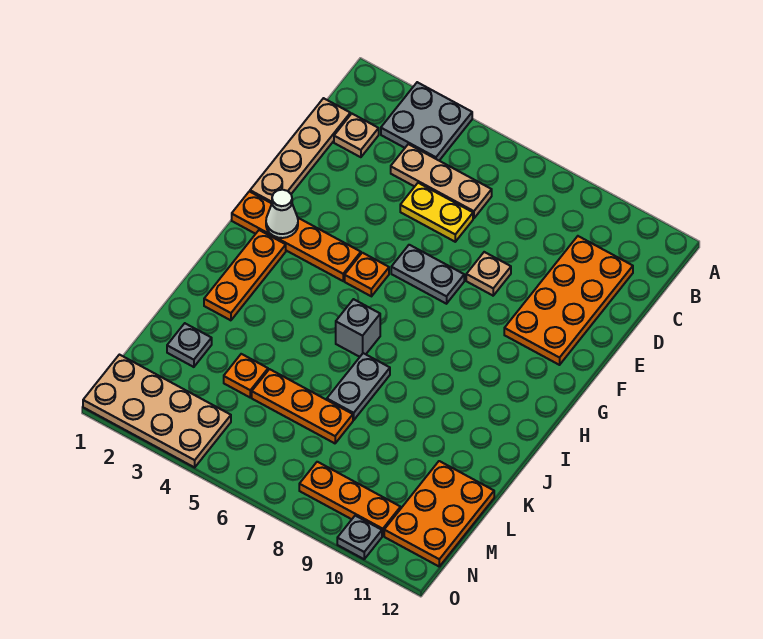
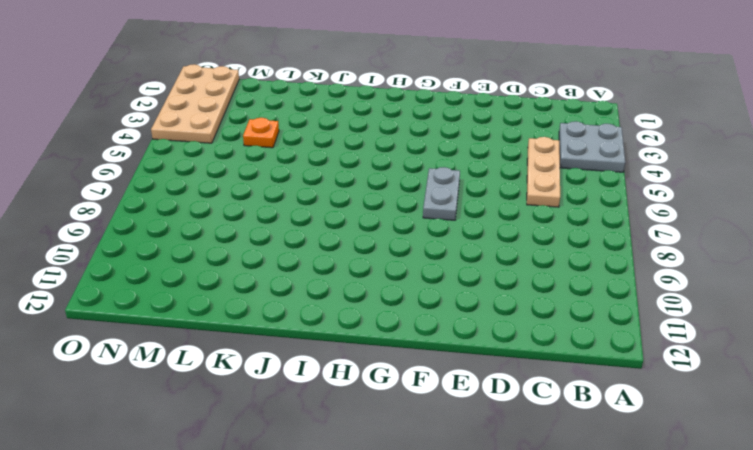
none -> tan 1x4 plate [250,98,350,203]
none -> tan 1x1 plate [334,114,379,157]
none -> orange 2x4 plate [504,236,633,365]

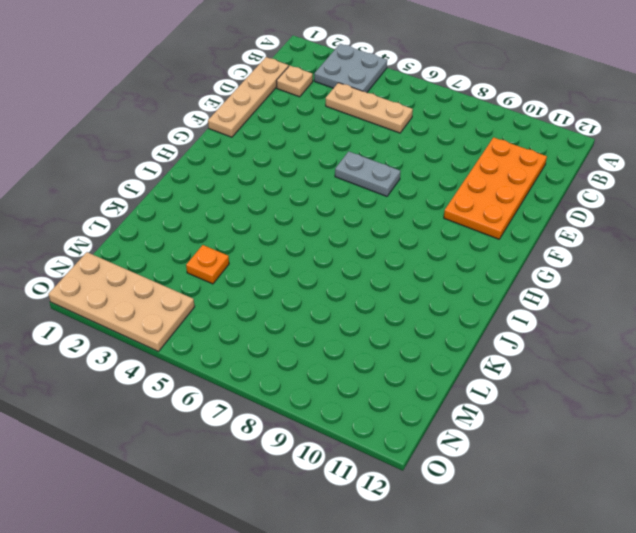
none -> yellow 1x2 plate [400,183,473,242]
none -> tan 1x1 plate [466,252,511,296]
none -> orange 1x4 plate [232,191,361,281]

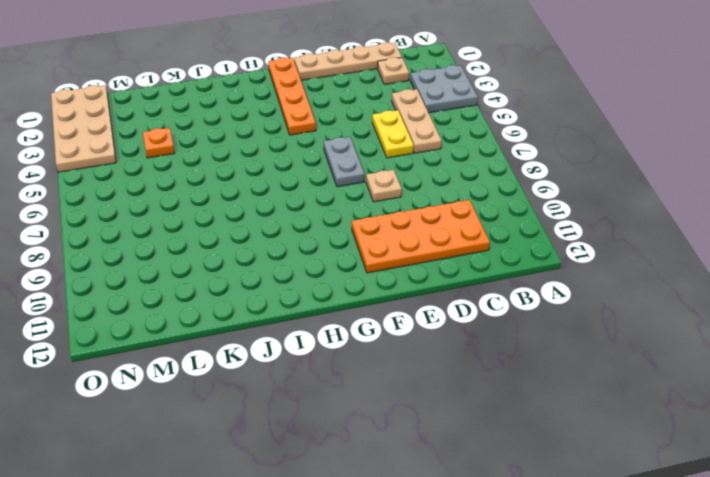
none -> orange 1x1 plate [345,253,389,296]
none -> orange 1x3 plate [204,230,286,320]
none -> grey 1x1 brick [336,299,380,357]

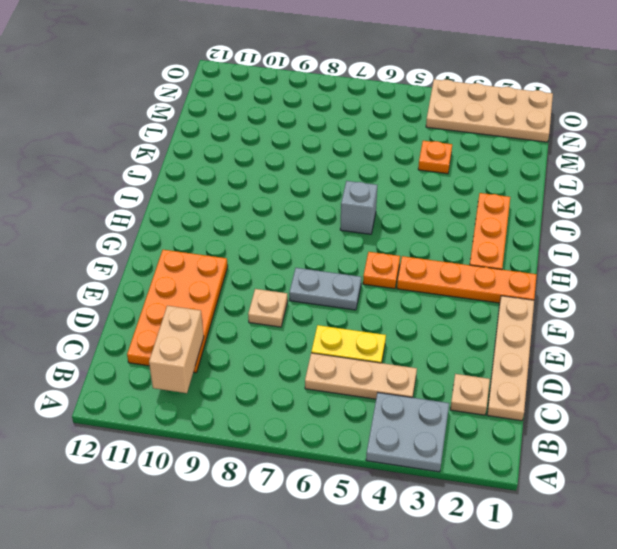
tan 1x2 brick [149,306,204,393] -> none
none -> grey 1x2 plate [327,353,390,420]
none -> grey 1x1 plate [167,323,212,367]
none -> orange 1x3 plate [252,369,353,443]

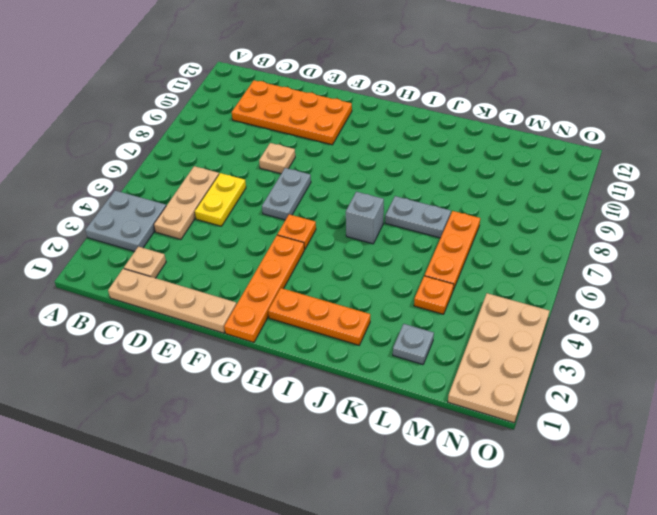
none -> orange 2x3 plate [384,461,494,566]
none -> orange 1x3 plate [299,462,401,536]
none -> grey 1x1 plate [337,516,382,559]

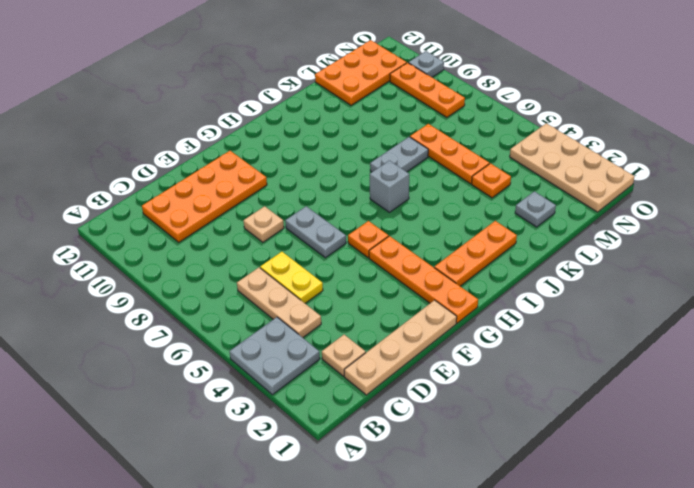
none -> white 1x1 cone [266,190,298,238]

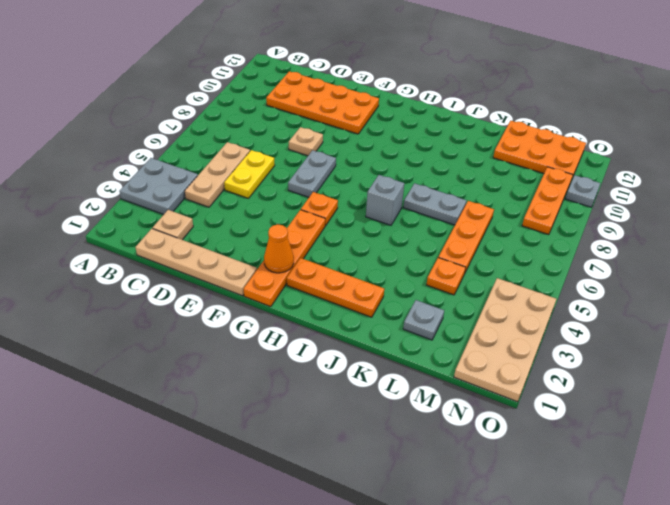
orange 1x1 cone [264,224,294,273] -> white 1x1 cone [266,190,298,238]

